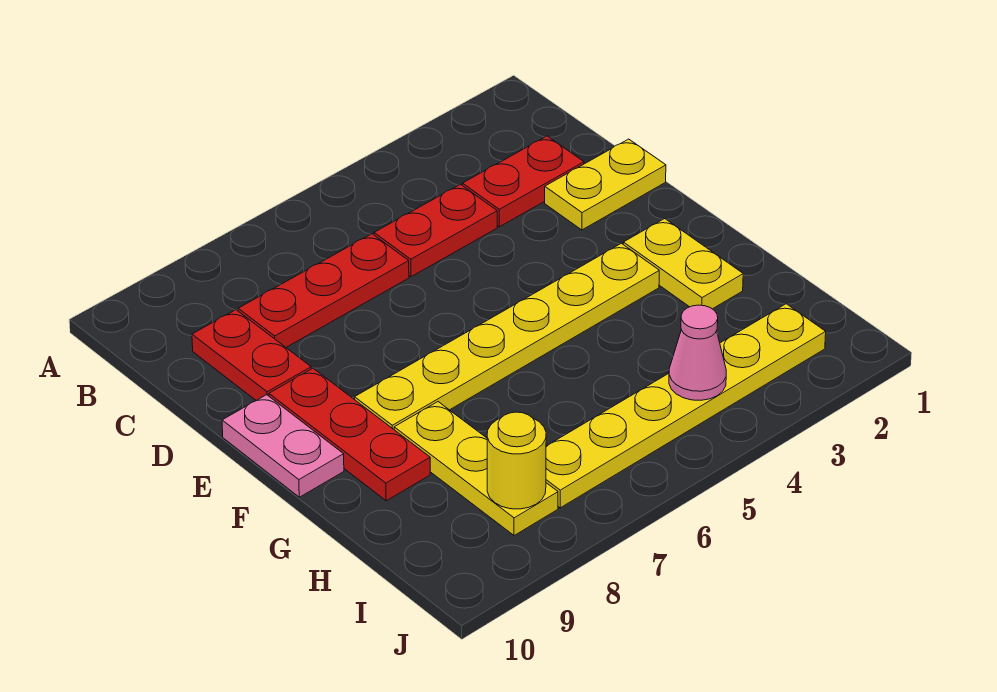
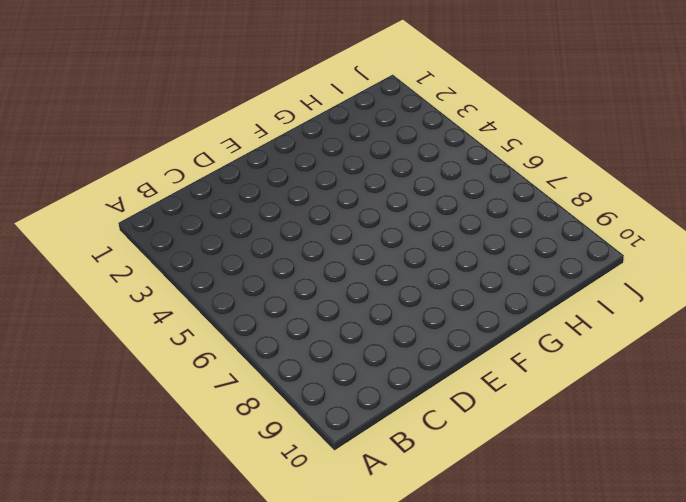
none -> red 1x2 plate [463,136,584,227]
none -> red 1x2 plate [374,184,497,277]
none -> red 1x3 plate [238,234,409,347]

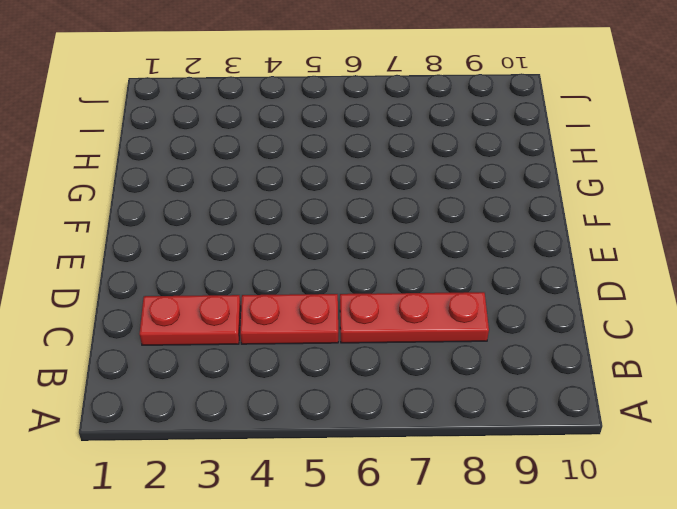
none -> red 1x2 plate [192,310,311,401]
none -> yellow 1x2 plate [545,139,666,230]
none -> red 1x3 plate [269,368,430,501]

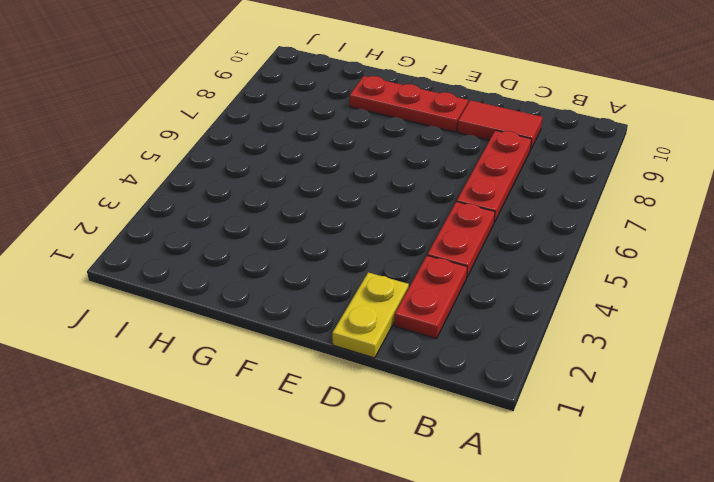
red 1x2 tile [457,100,543,150] -> red 1x2 plate [192,310,311,401]
none -> pink 1x2 plate [222,395,344,497]
none -> yellow 1x2 plate [623,219,743,309]
none -> yellow 1x6 plate [355,243,659,429]

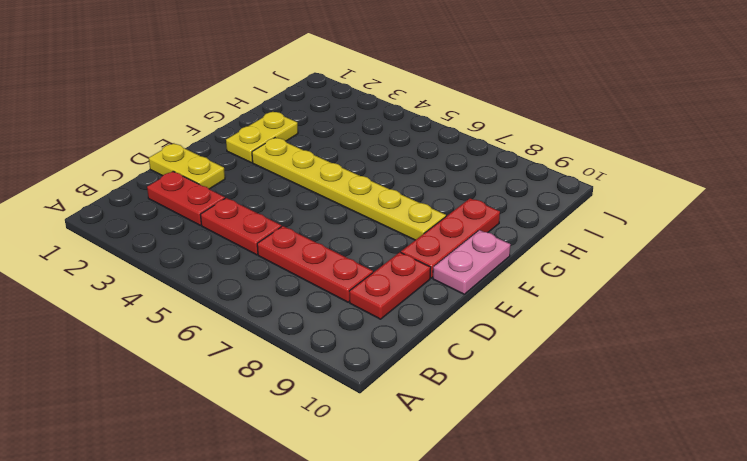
none -> yellow 1x3 plate [394,402,558,536]
none -> yellow 1x6 plate [546,304,826,508]
none -> pink 1x1 cone [669,305,726,400]

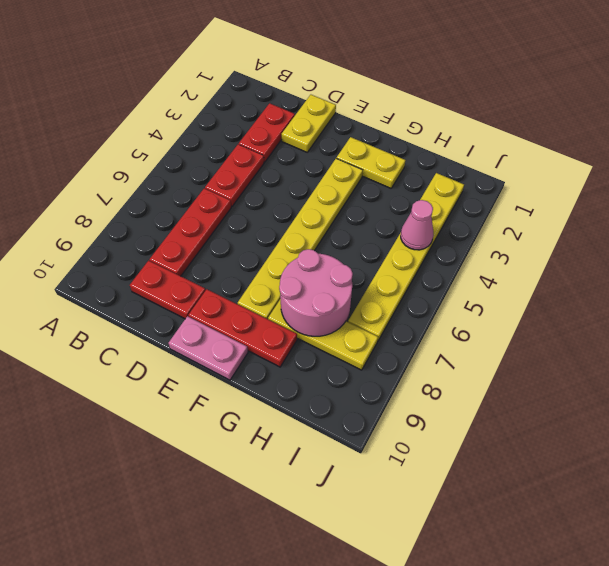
pink 2x2 round brick [279,249,353,336] -> none
none -> yellow 1x1 round brick [487,412,546,509]

